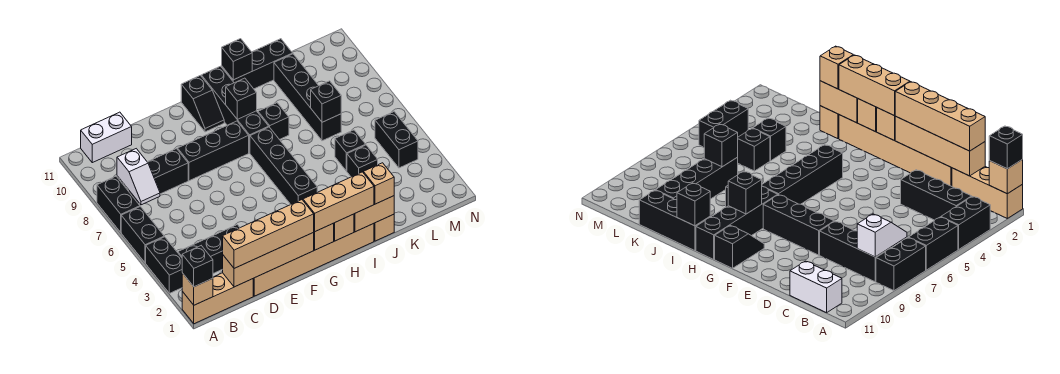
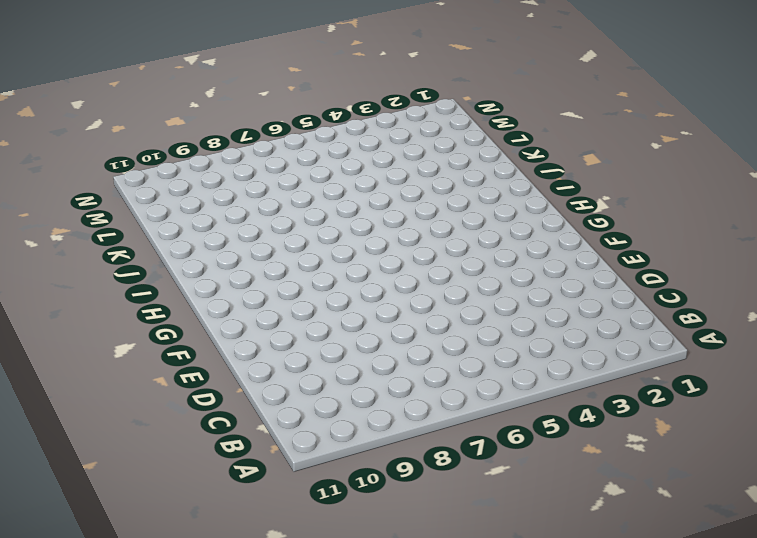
none -> tan 1x3 brick [182,273,253,324]
none -> black 1x2 brick [146,237,182,293]
none -> black 1x2 brick [121,207,164,263]
none -> black 1x2 brick [97,176,140,232]

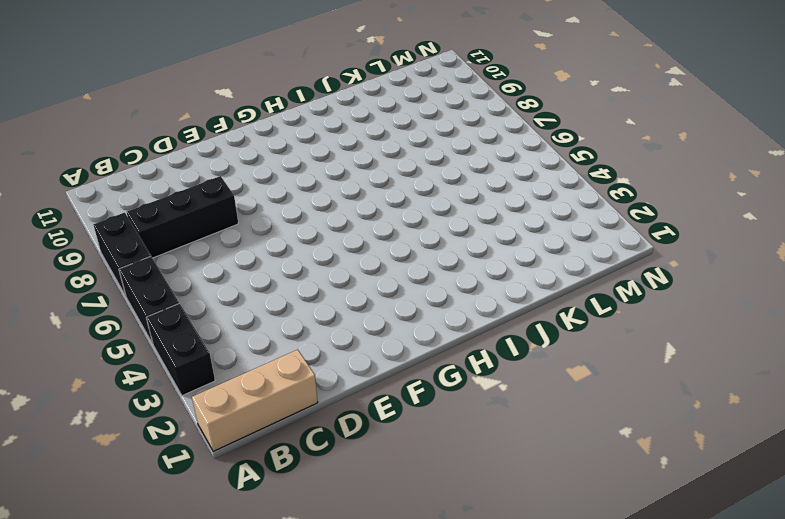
none -> black 1x3 brick [178,225,240,273]
none -> white 1x2 brick [81,112,132,163]
none -> tan 1x6 brick [253,223,374,296]
none -> black 1x3 brick [178,121,249,181]

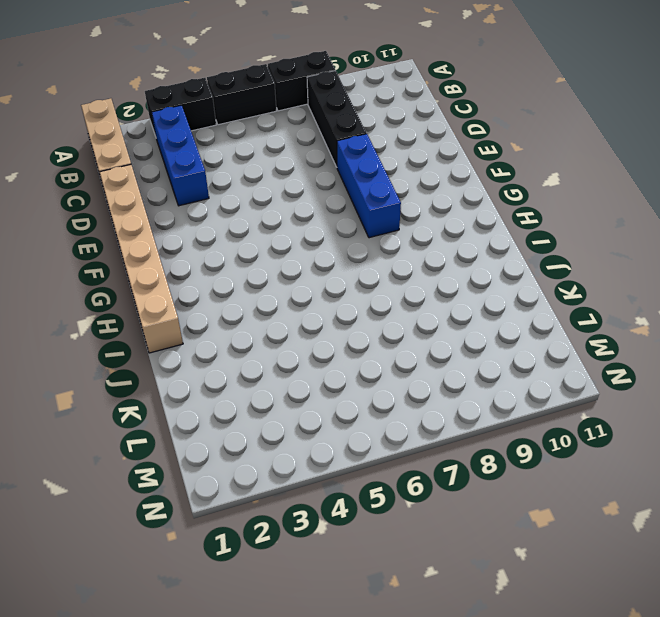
blue 1x3 brick [152,105,209,206] -> black 1x3 brick [178,225,240,273]
blue 1x3 brick [337,134,401,238] -> black 1x3 brick [178,121,249,181]
none -> white 1x2 brick [81,112,132,163]
none -> black 1x2 slope [181,75,224,132]
none -> black 1x4 brick [250,127,317,204]
none -> black 1x4 brick [201,66,269,153]

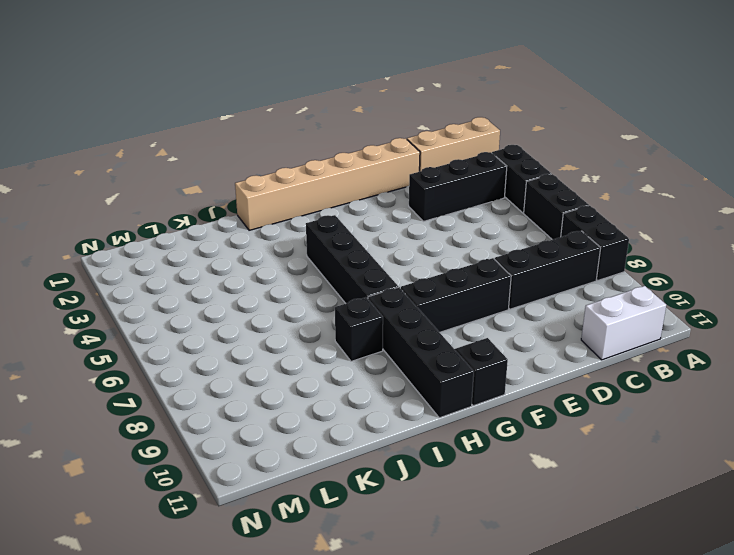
none -> black 1x3 brick [222,39,293,89]
none -> tan 1x1 brick [374,214,394,241]
none -> black 1x1 brick [347,145,378,177]
none -> black 1x1 brick [335,130,366,171]

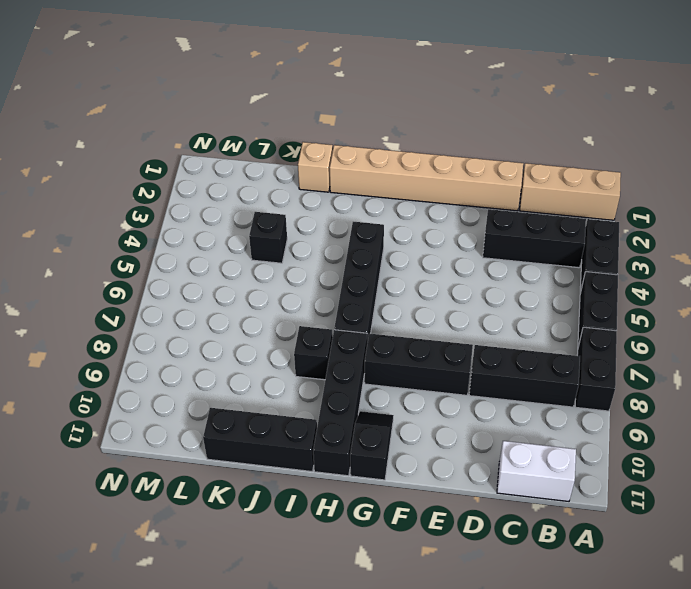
none -> black 1x1 brick [335,130,366,171]
none -> black 1x4 brick [274,54,341,141]
none -> black 1x2 brick [375,112,418,168]
none -> tan 1x1 brick [182,273,213,305]

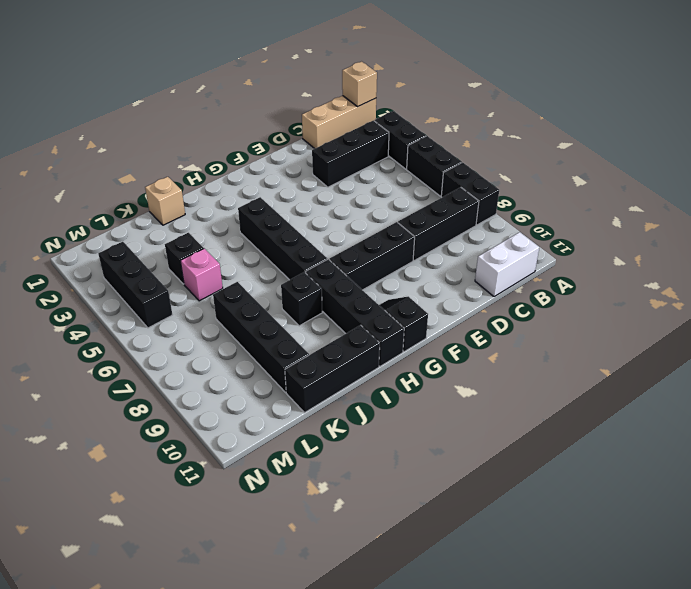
pink 1x1 brick [180,249,223,301] -> black 1x1 brick [335,130,366,171]
black 1x3 brick [98,242,173,328] -> black 1x2 brick [375,112,418,168]
none -> tan 1x6 brick [253,223,374,296]
none -> white 1x2 slope [117,149,160,205]
none -> tan 1x4 brick [223,233,314,287]
none -> tan 1x1 brick [313,223,334,250]

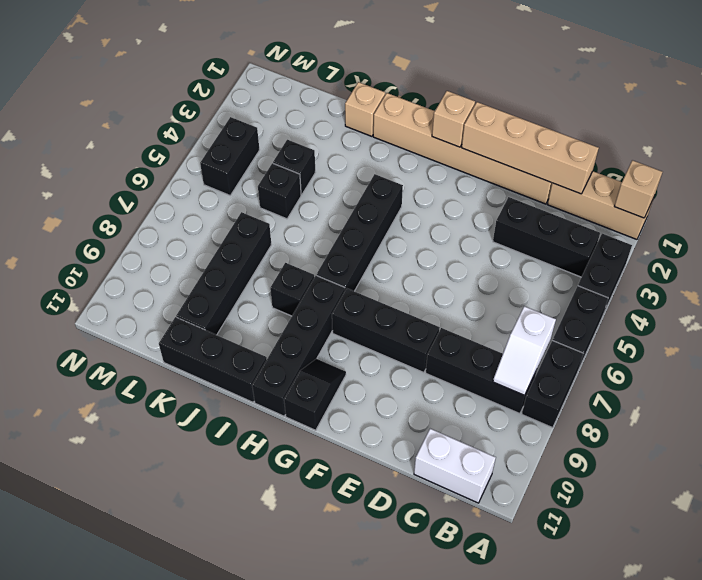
white 1x2 slope [493,306,556,395] -> white 1x2 slope turned to [117,149,160,205]
none -> tan 1x1 brick [334,214,354,241]
none -> black 1x1 brick [226,78,257,120]
none -> tan 1x2 brick [354,196,394,232]
none -> black 1x1 brick [222,39,252,80]

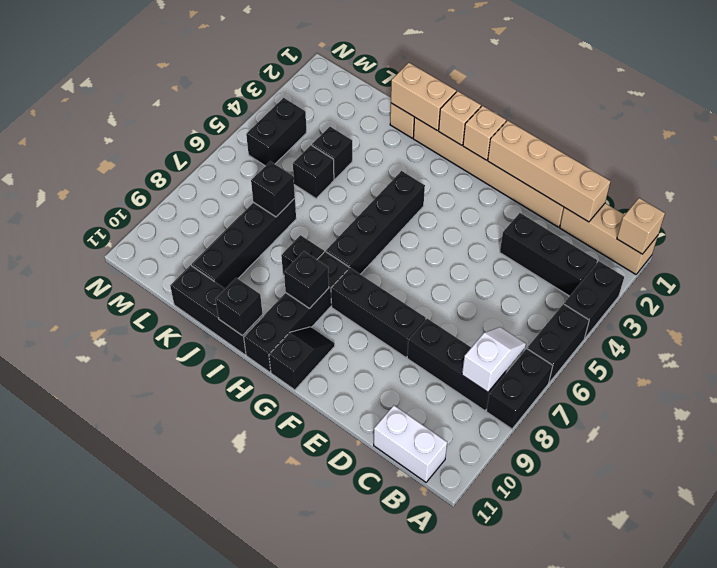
none -> black 1x1 brick [182,246,213,287]
none -> tan 1x4 brick [223,200,314,268]
none -> tan 1x3 brick [303,172,374,232]
none -> tan 1x1 brick [363,163,394,204]

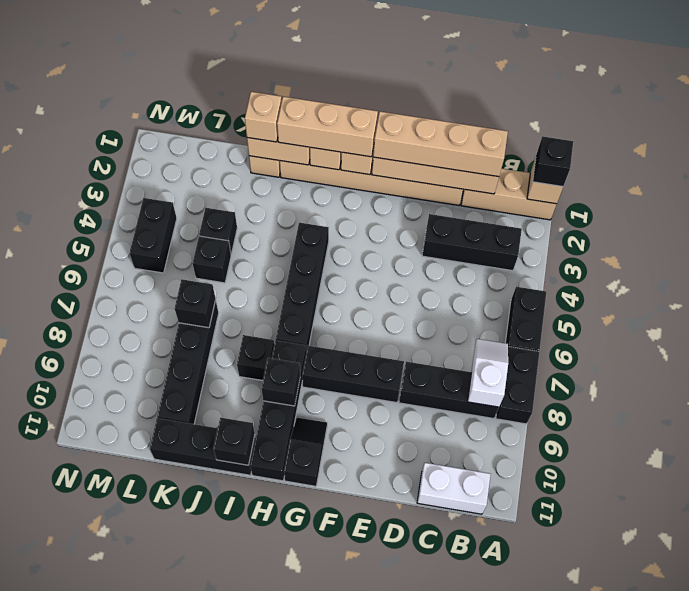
none -> black 1x2 brick [146,237,182,293]

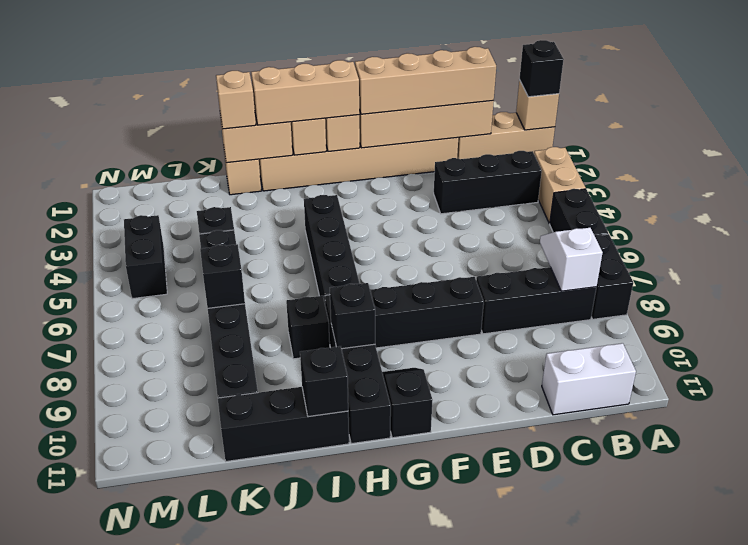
tan 1x2 brick [534,147,586,224] -> black 1x2 brick [146,237,182,293]

